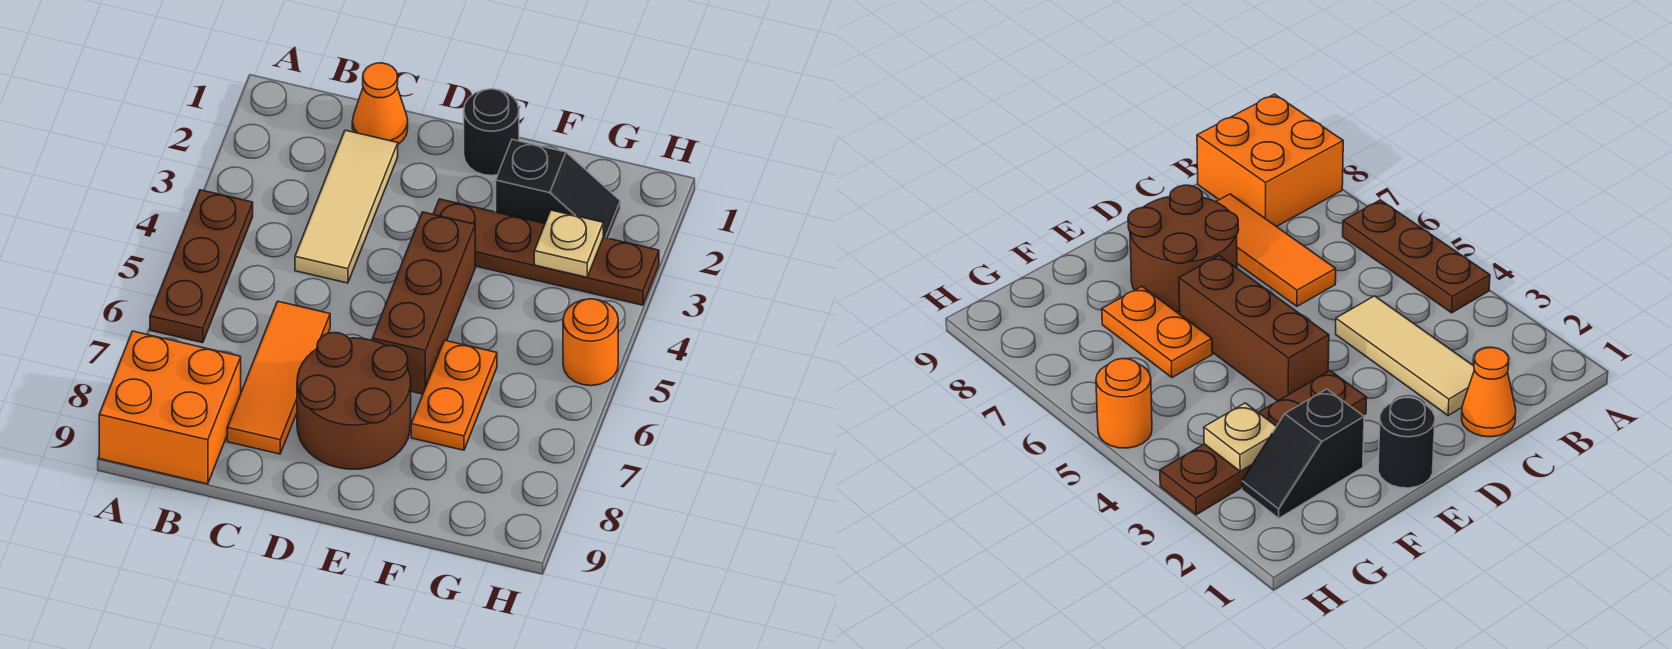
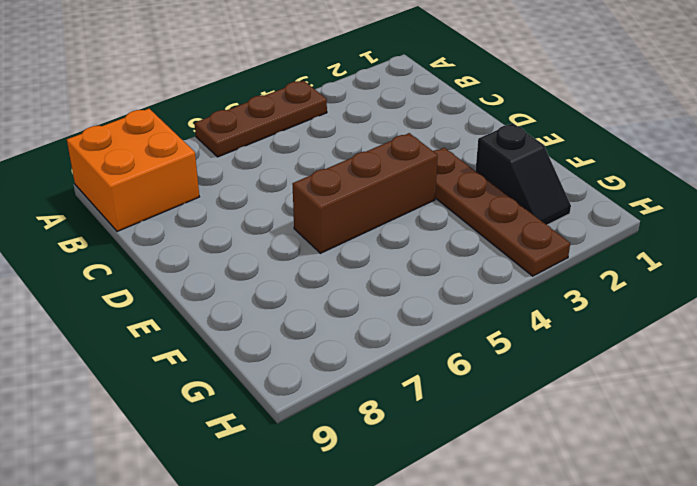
none -> orange 1x1 cone [352,63,408,144]
none -> tan 1x3 tile [295,130,398,283]
none -> orange 1x3 tile [227,301,330,454]

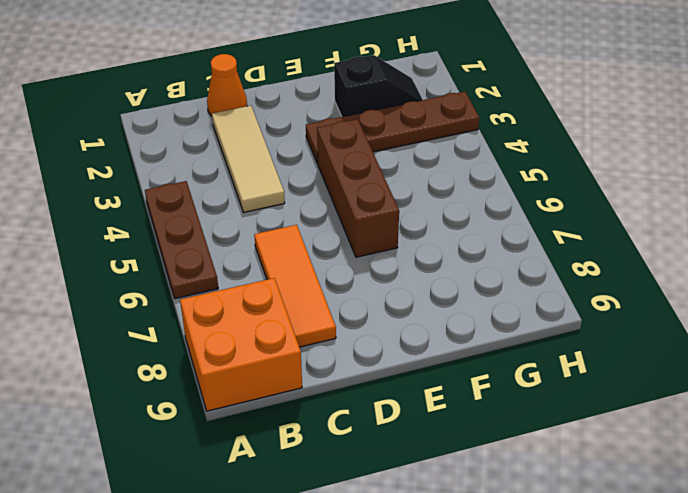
none -> brown 2x2 round brick [297,333,411,469]
none -> black 1x1 round brick [464,89,519,176]
none -> orange 1x2 plate [411,340,497,450]

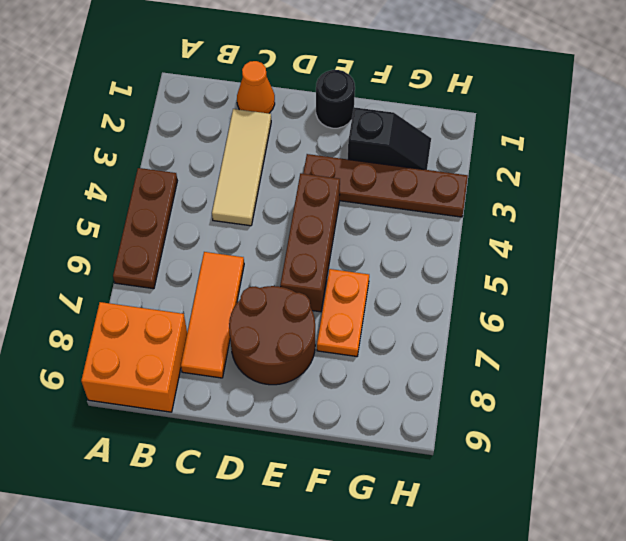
none -> orange 1x1 round brick [563,299,618,386]
none -> tan 1x1 plate [534,210,603,277]

